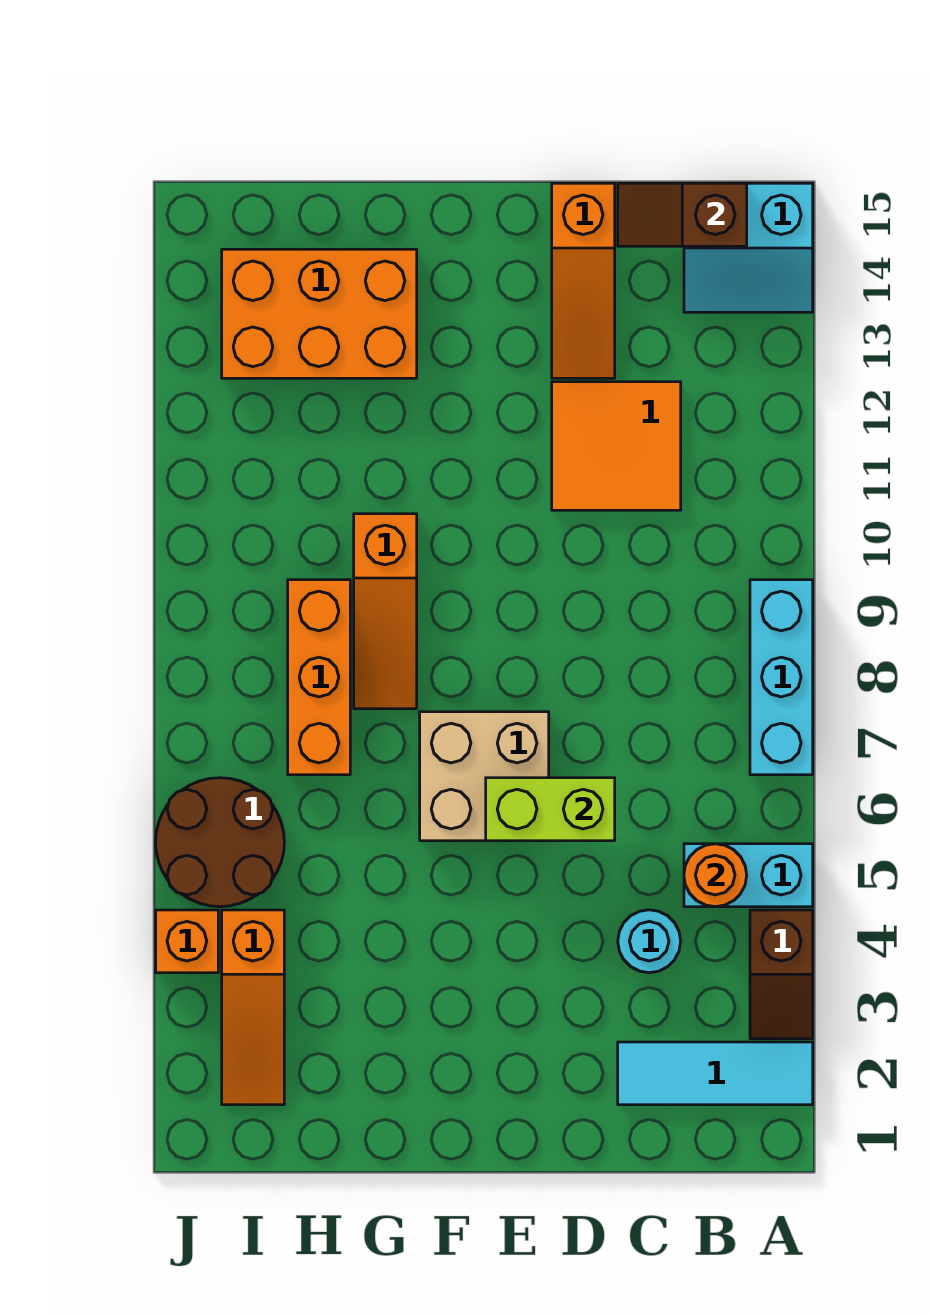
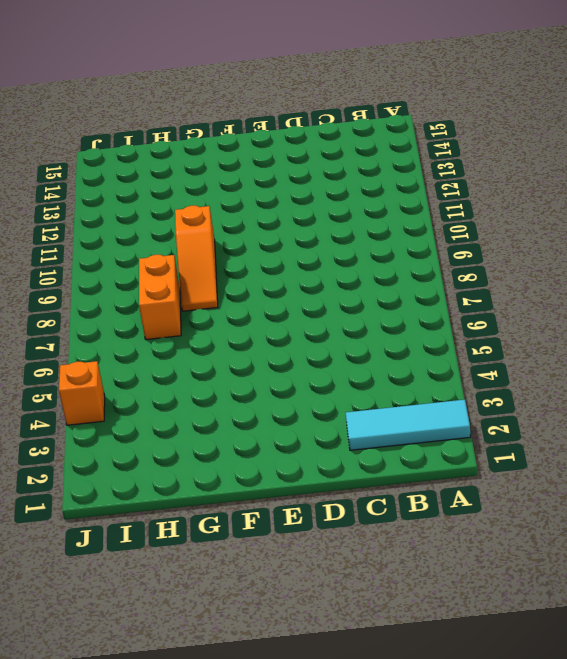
orange 1x2 brick [139,255,181,340] -> orange 1x3 brick [288,580,350,775]
none -> brown 1x2 slope [750,910,813,1039]
none -> cyan 1x2 brick [684,844,813,907]
none -> cyan 1x3 brick [750,580,813,775]

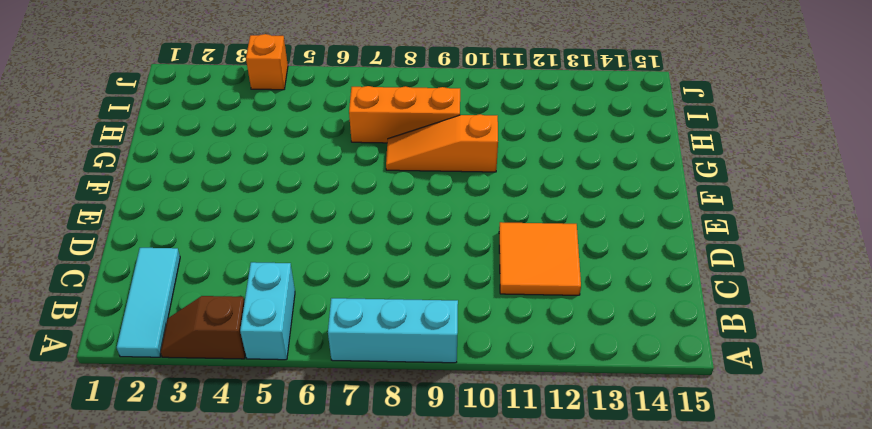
none -> cyan 2x2 slope [684,183,813,312]
none -> cyan 1x1 round brick [618,910,681,973]
none -> orange 1x3 slope [552,183,615,378]

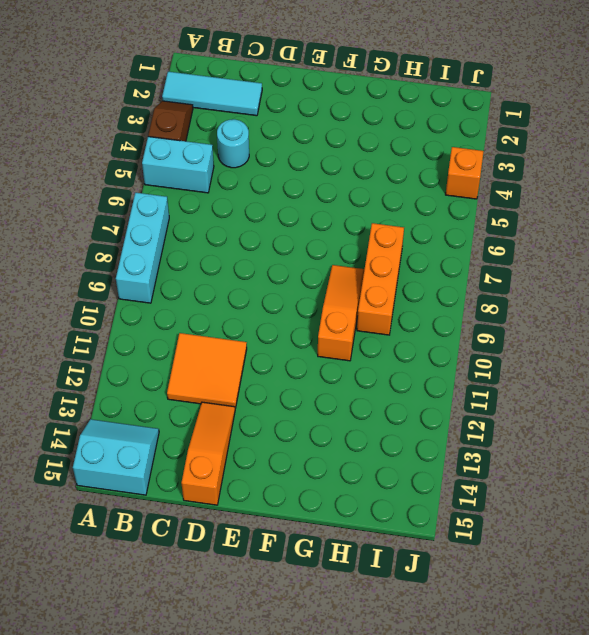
none -> tan 2x2 brick [420,712,549,841]
none -> orange 2x3 brick [222,249,417,378]
none -> orange 1x3 slope [222,910,284,1105]

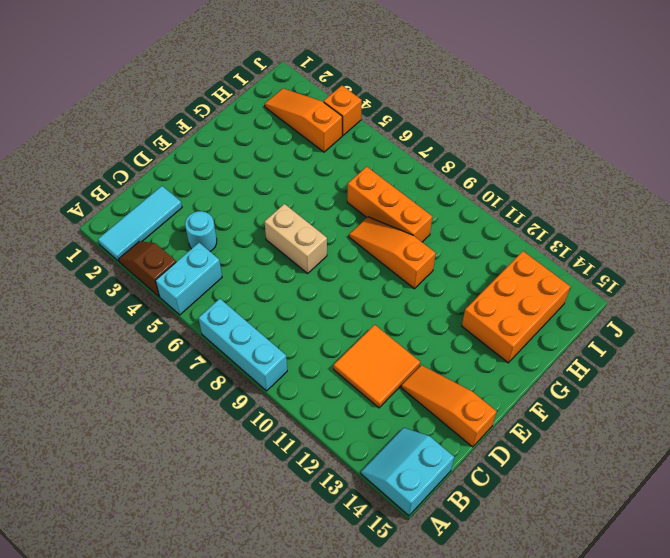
tan 1x2 brick [265,204,327,273] -> tan 2x2 brick [420,712,549,841]
none -> brown 2x2 round brick [156,778,284,907]
none -> orange 1x1 round brick [684,844,747,907]
none -> brown 1x2 slope [618,183,747,246]

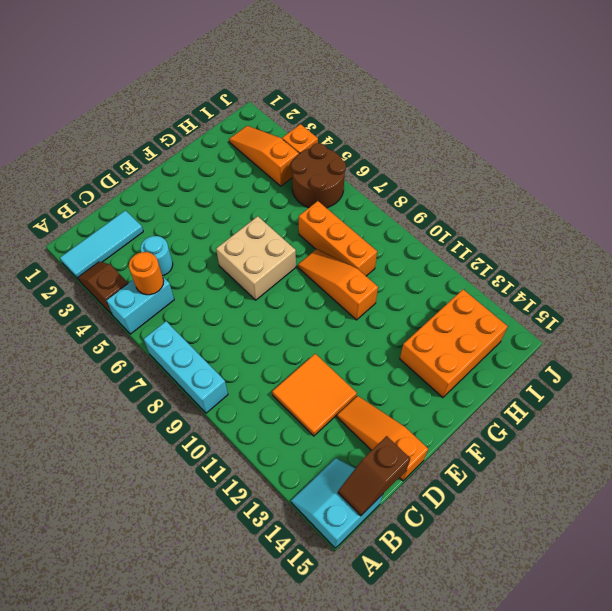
brown 1x2 slope [338,436,410,516] -> brown 1x2 slope turned to [618,183,747,246]
none -> lime 1x2 brick [486,778,615,841]

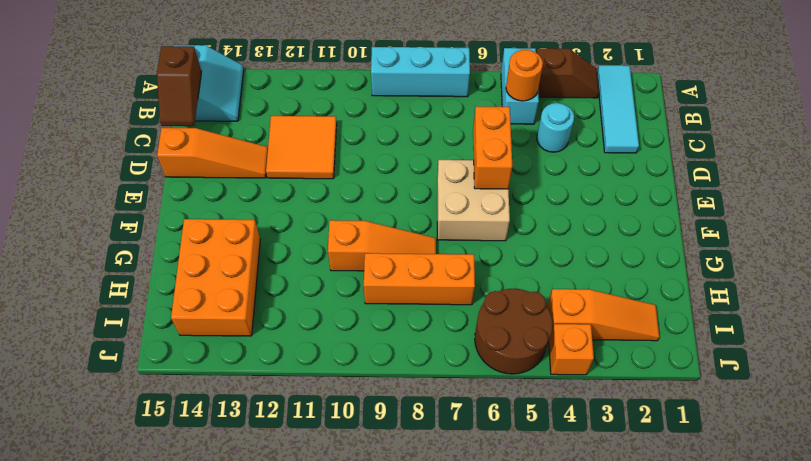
orange 1x2 brick [473,106,512,189] -> lime 1x2 brick [486,778,615,841]

